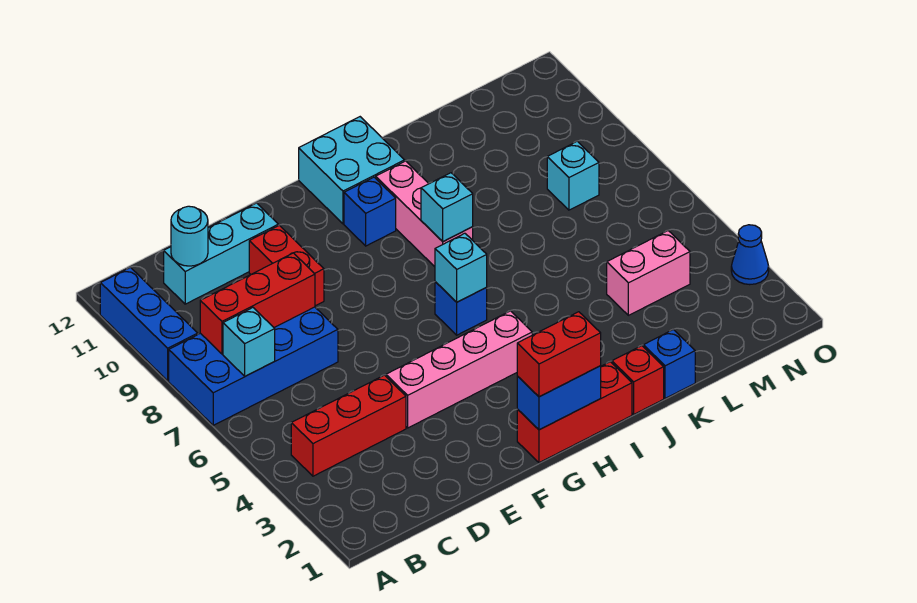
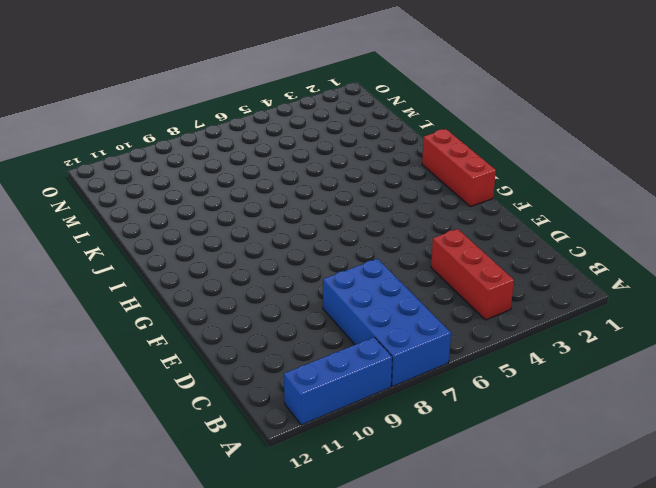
none -> cyan 1x3 brick [164,203,279,304]
none -> pink 1x4 brick [386,311,532,428]
none -> red 1x2 brick [249,225,324,306]

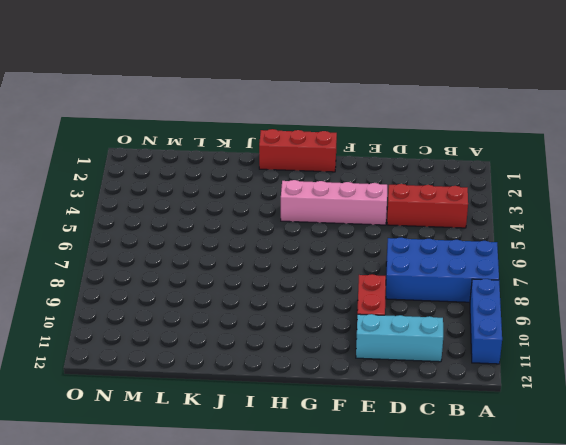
none -> blue 1x1 brick [435,282,487,335]
none -> blue 1x1 brick [344,177,396,246]
none -> cyan 2x2 brick [299,117,405,224]

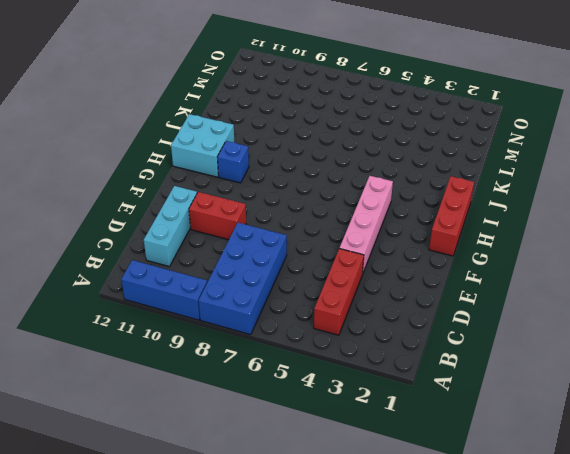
none -> blue 1x1 brick [435,282,487,335]
none -> pink 1x3 brick [376,161,473,267]
none -> red 1x1 brick [612,346,664,414]

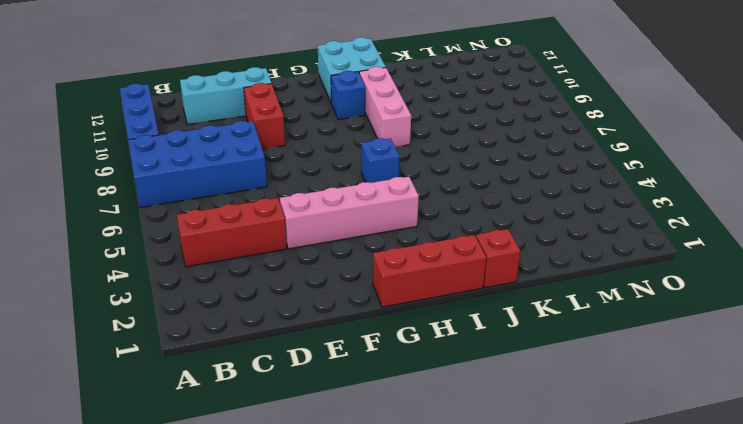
none -> blue 1x1 brick [643,329,695,398]
none -> pink 1x2 brick [607,231,690,315]
none -> cyan 1x1 brick [547,141,599,210]

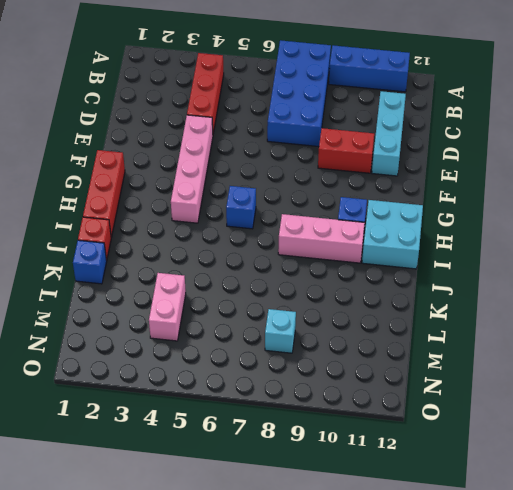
none -> blue 1x1 cone [731,225,769,285]
none -> cyan 1x1 brick [223,308,275,376]
none -> red 1x3 brick [200,253,315,354]

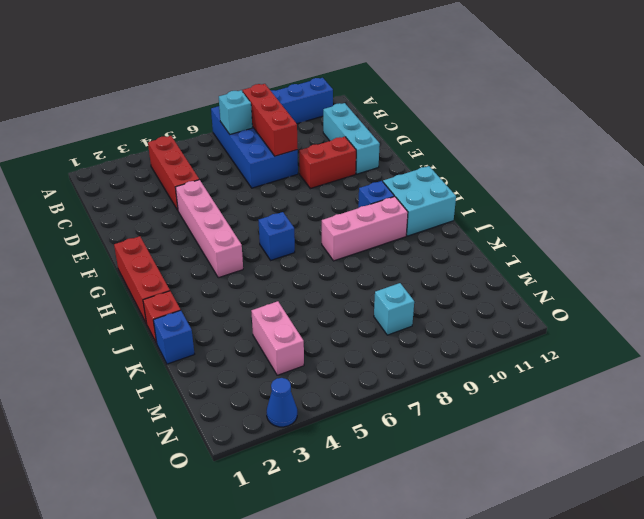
none -> cyan 1x1 round brick [171,206,208,266]
none -> blue 1x2 brick [517,366,601,430]
none -> cyan 1x1 brick [435,233,487,302]

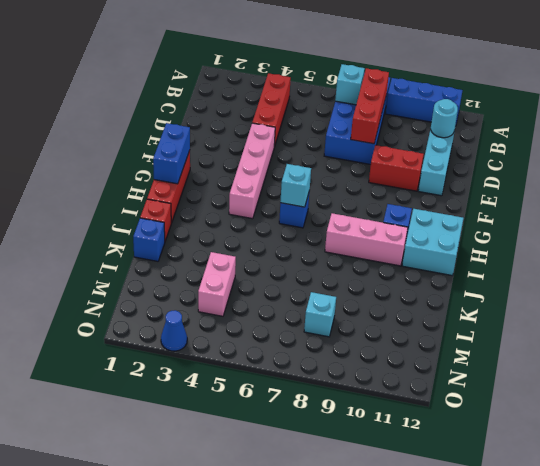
none -> cyan 1x1 brick [421,173,473,242]
none -> red 1x2 brick [517,312,601,397]

